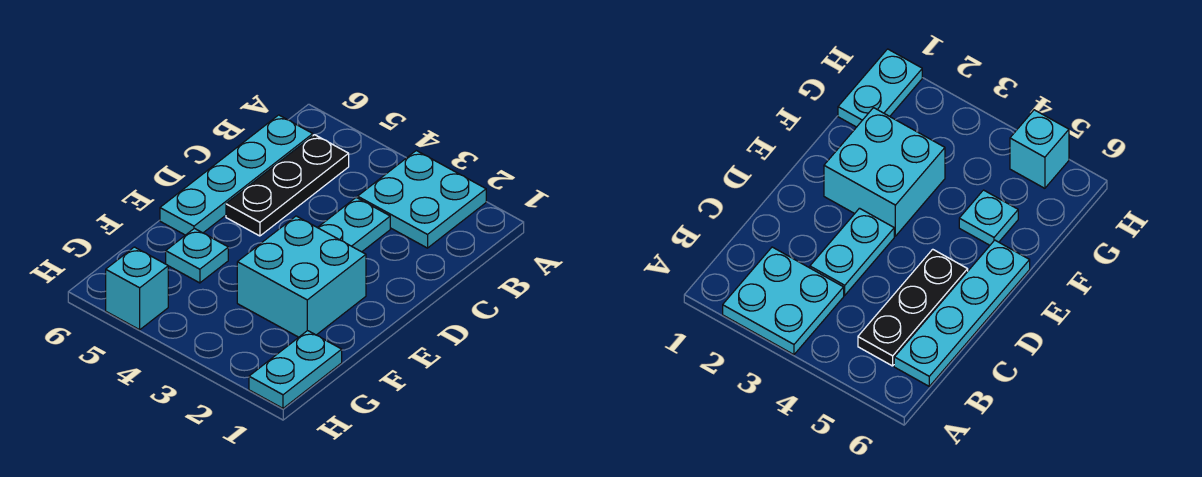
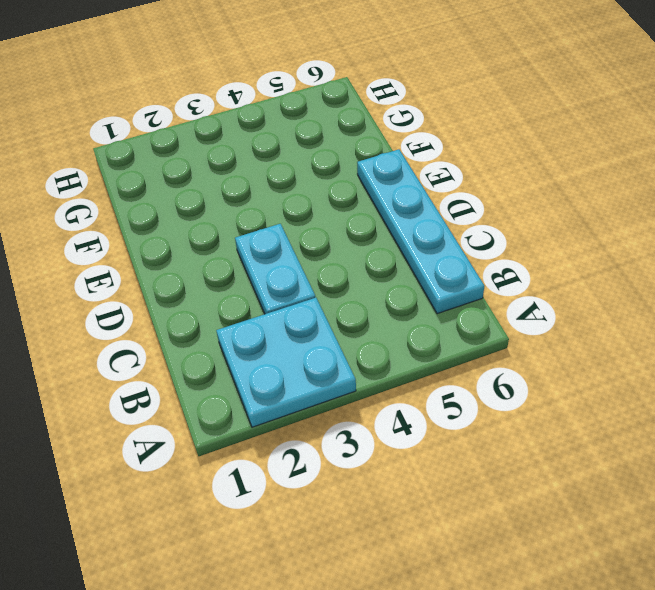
none -> black 1x3 plate [226,135,349,236]
none -> cyan 2x2 brick [237,216,366,337]

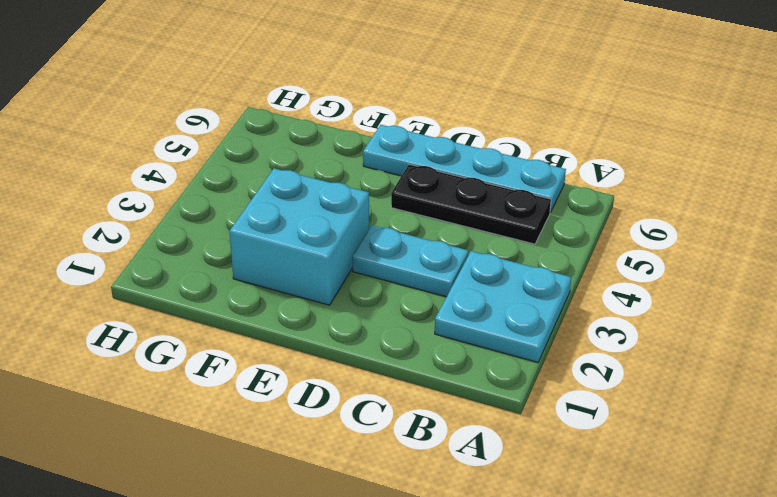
none -> cyan 1x1 plate [166,228,228,283]
none -> cyan 1x2 plate [249,331,342,408]

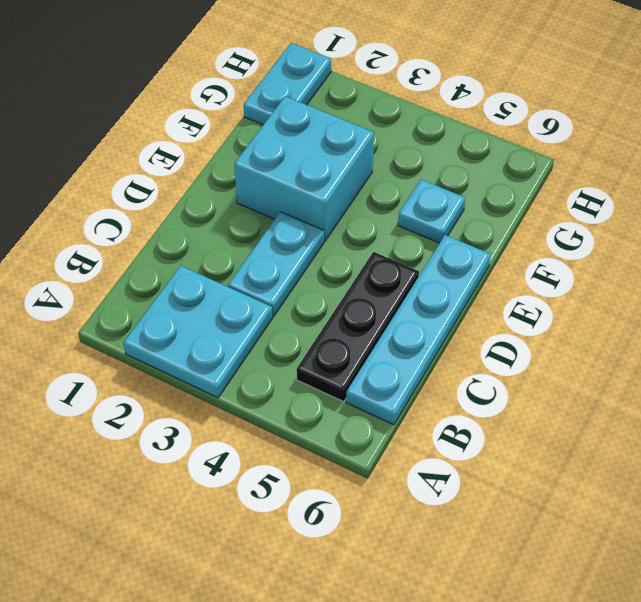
none -> cyan 1x1 brick [106,247,168,330]

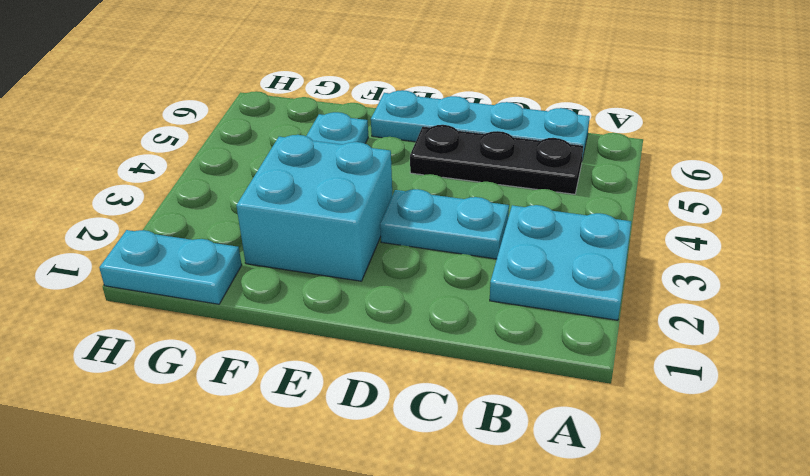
none -> cyan 1x1 brick [106,247,168,330]

